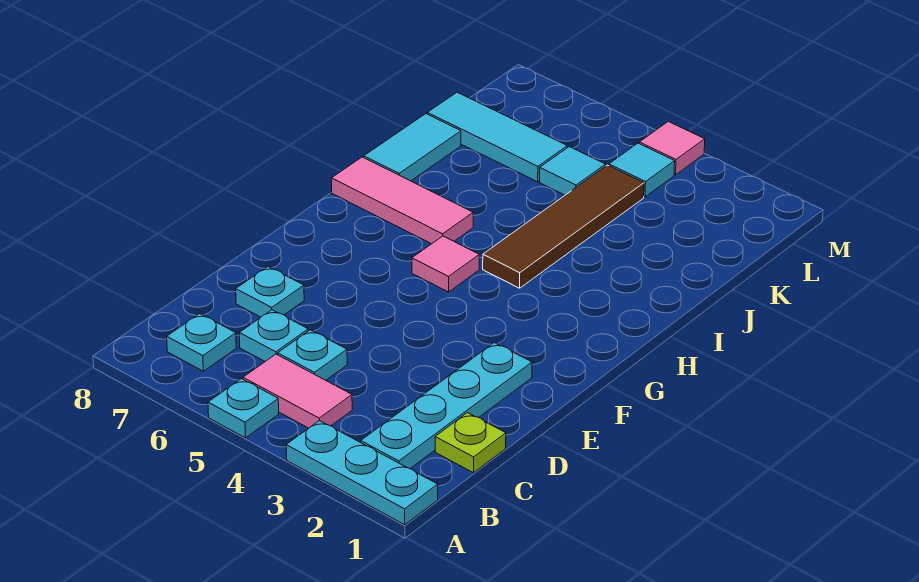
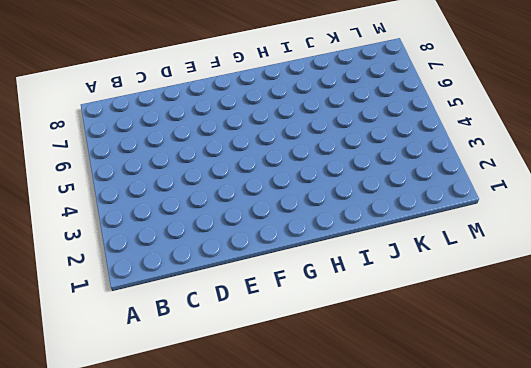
none -> cyan 1x3 plate [286,421,438,525]
none -> cyan 1x1 plate [208,379,279,438]
none -> cyan 1x4 plate [361,343,532,468]

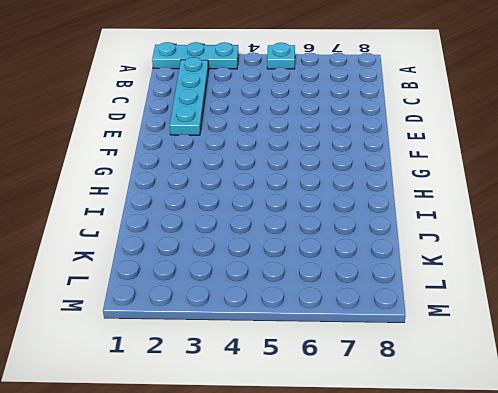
none -> pink 1x2 tile [243,354,352,428]
none -> cyan 1x1 plate [167,314,236,371]
none -> lime 1x1 plate [435,413,506,473]

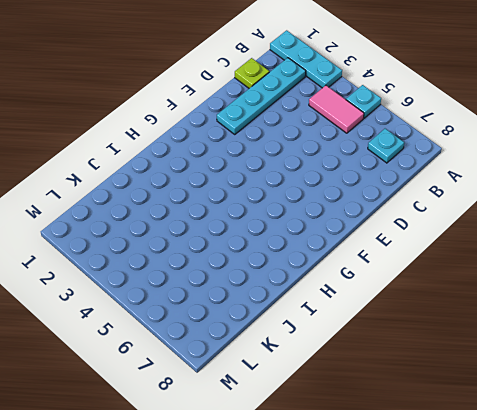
none -> cyan 1x1 plate [278,330,347,380]
none -> cyan 1x1 plate [239,310,308,361]
none -> cyan 1x1 plate [236,267,304,317]

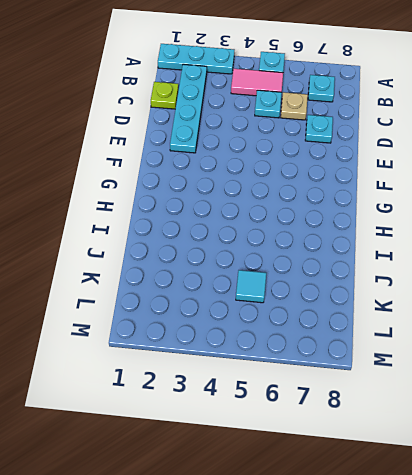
tan 1x1 plate [281,92,308,120] -> cyan 1x1 plate [239,310,308,361]
none -> pink 1x1 tile [412,236,479,292]
none -> brown 1x4 tile [483,165,644,288]
none -> pink 1x3 tile [331,157,473,244]

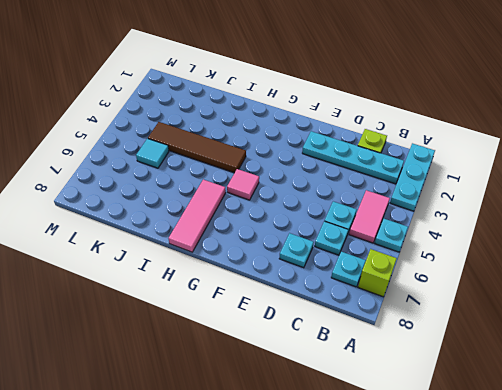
lime 1x1 brick [358,249,397,297] -> none
none -> cyan 1x2 tile [364,114,461,181]
none -> cyan 1x3 tile [427,92,567,182]
none -> cyan 1x1 tile [609,143,675,197]

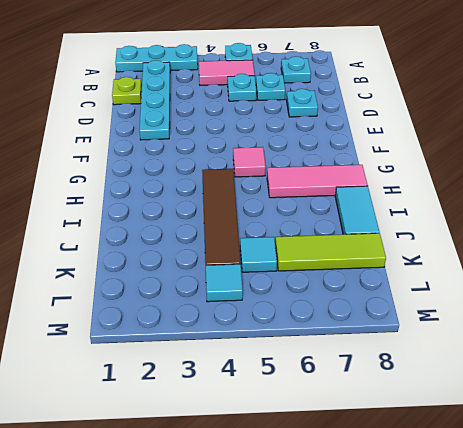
lime 1x3 tile [275,233,386,271] -> cyan 1x3 tile [427,92,567,182]
none -> pink 1x1 tile [639,122,705,175]

